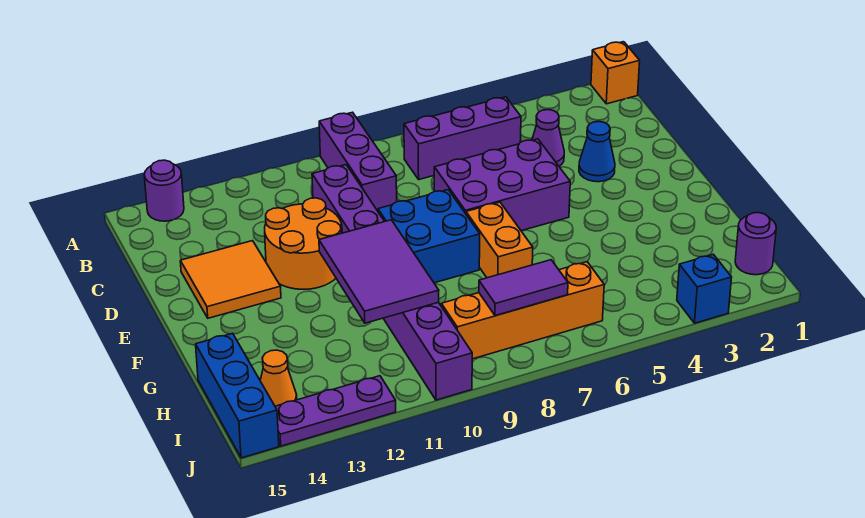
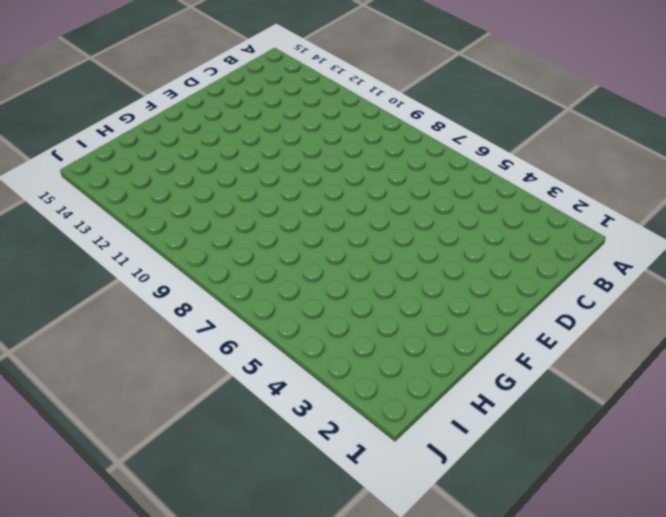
none -> orange 1x1 brick [591,42,640,104]
none -> purple 1x3 brick [319,112,397,211]
none -> purple 1x1 round brick [144,160,184,221]

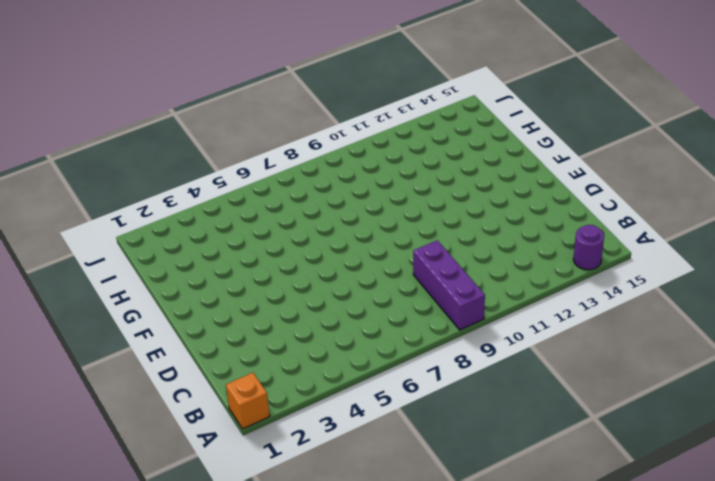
none -> purple 1x3 brick [404,97,521,179]
none -> purple 1x1 cone [532,110,564,166]
none -> purple 1x8 brick [312,165,472,400]

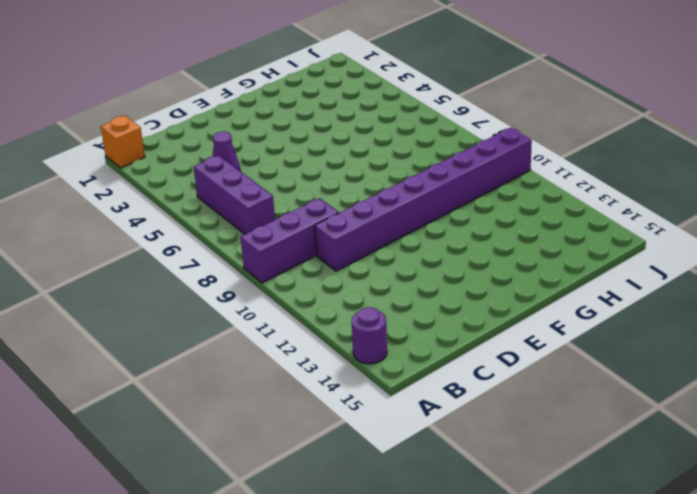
none -> blue 1x1 cone [579,122,615,182]
none -> purple 2x3 brick [434,139,570,231]
none -> orange 2x2 round brick [265,198,342,289]

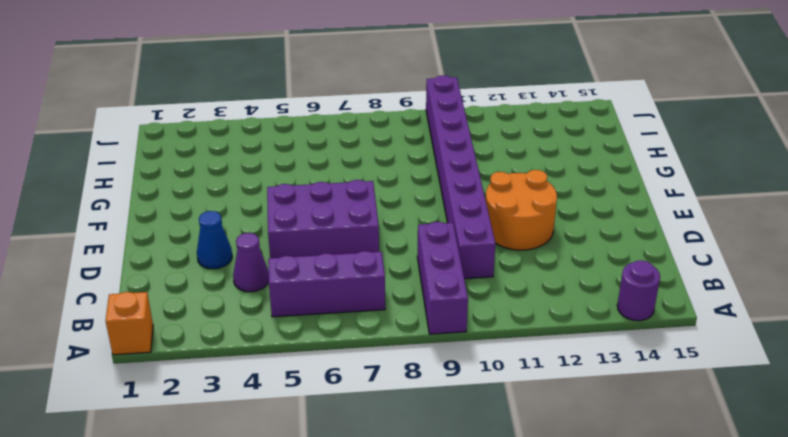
none -> orange 2x2 tile [180,241,281,318]
none -> blue 2x2 brick [378,190,480,283]
none -> orange 1x2 brick [466,202,533,278]

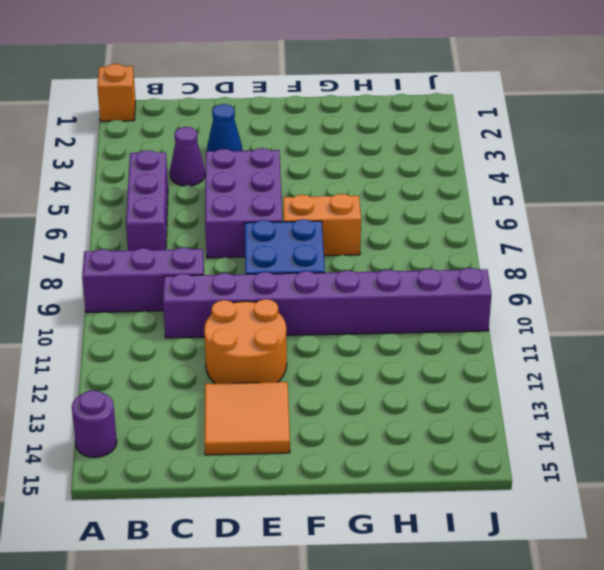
none -> blue 1x3 brick [196,333,279,458]
none -> purple 1x1 round brick [735,213,776,275]
none -> orange 1x4 brick [441,262,604,359]

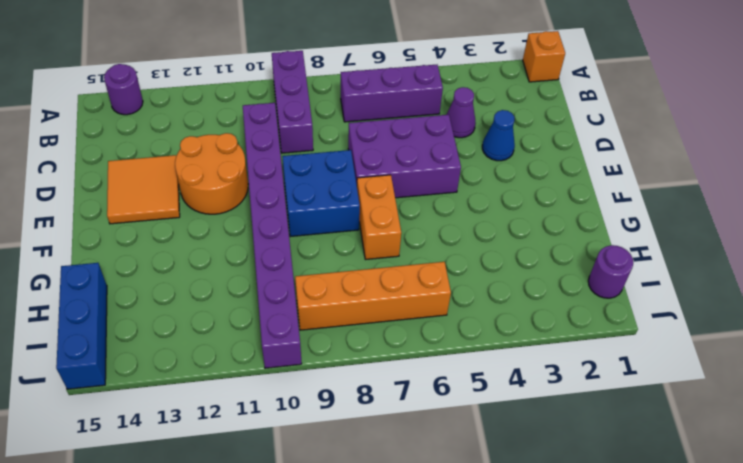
none -> orange 1x1 cone [260,350,297,406]
none -> blue 1x1 brick [677,254,732,323]
none -> purple 1x3 plate [275,376,396,446]

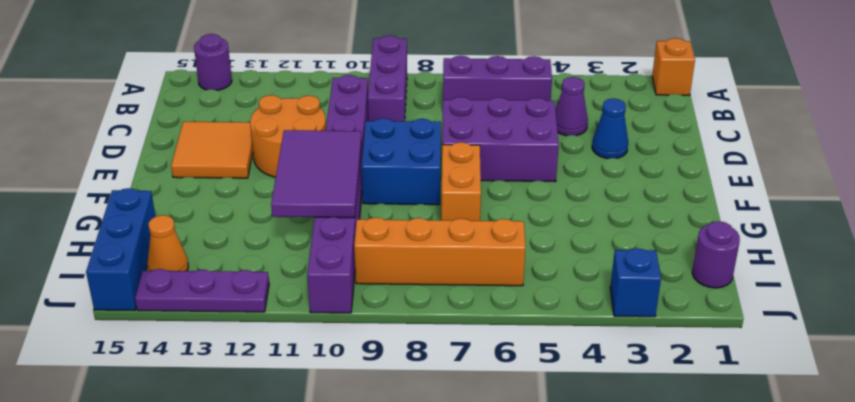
none -> purple 1x2 tile [479,260,568,316]

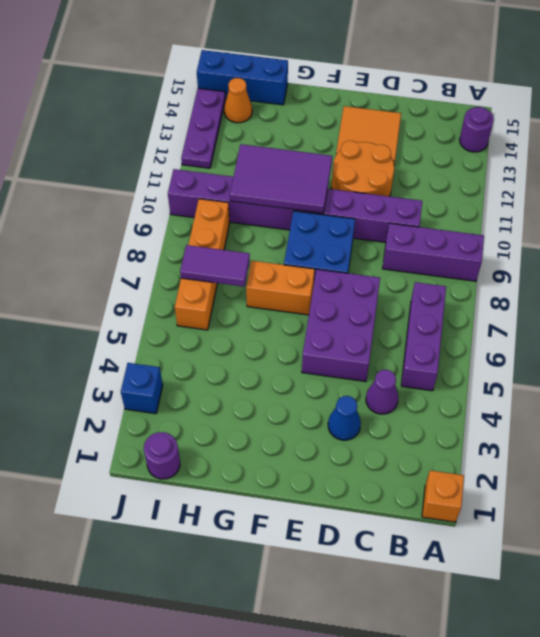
purple 1x2 tile [180,245,250,287] -> purple 1x2 tile turned to [479,260,568,316]

